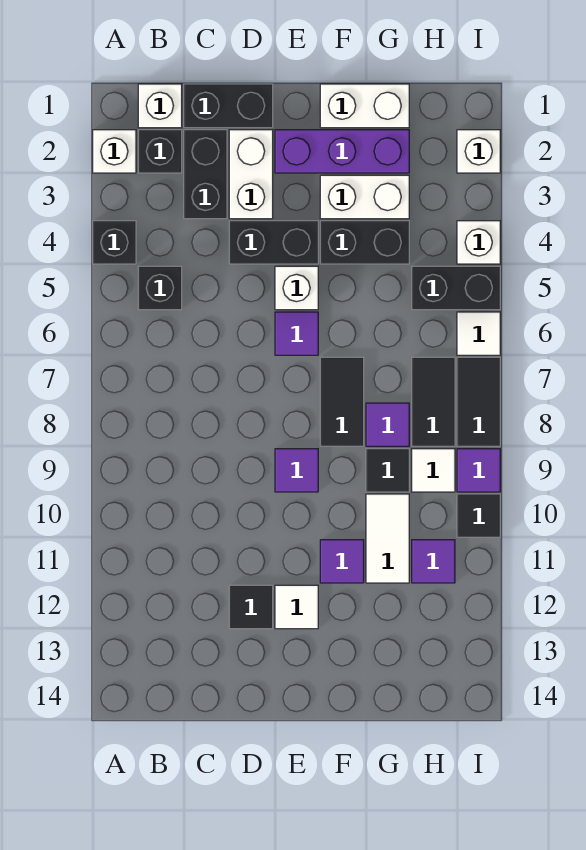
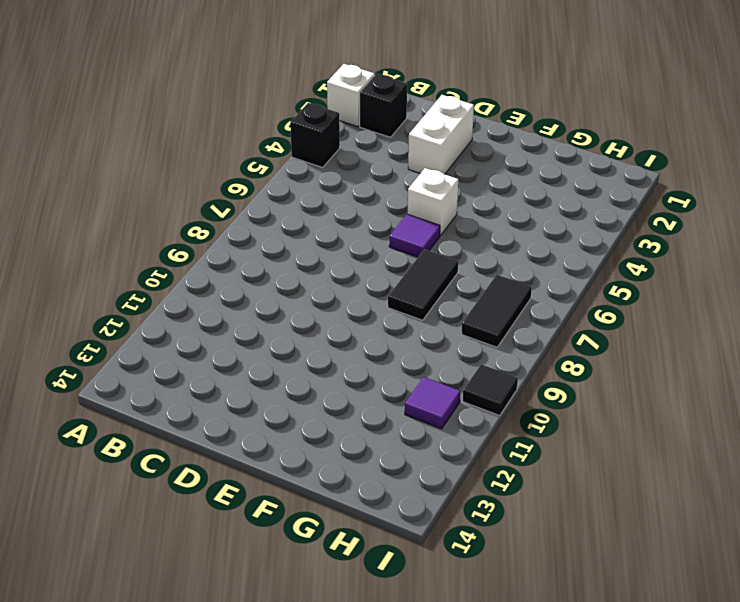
none -> white 1x1 brick [138,84,182,128]
none -> black 1x1 brick [138,266,182,310]
none -> black 1x2 brick [184,84,273,128]
none -> black 1x2 brick [184,130,227,219]

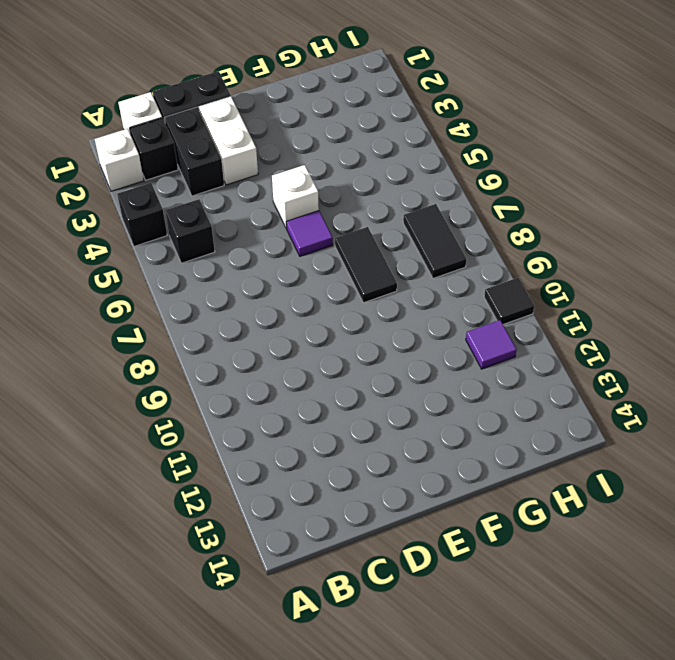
none -> black 1x2 brick [229,221,318,264]
none -> black 1x1 tile [229,585,273,629]
none -> purple 1x3 brick [275,130,409,173]
none -> purple 1x1 tile [275,449,318,492]

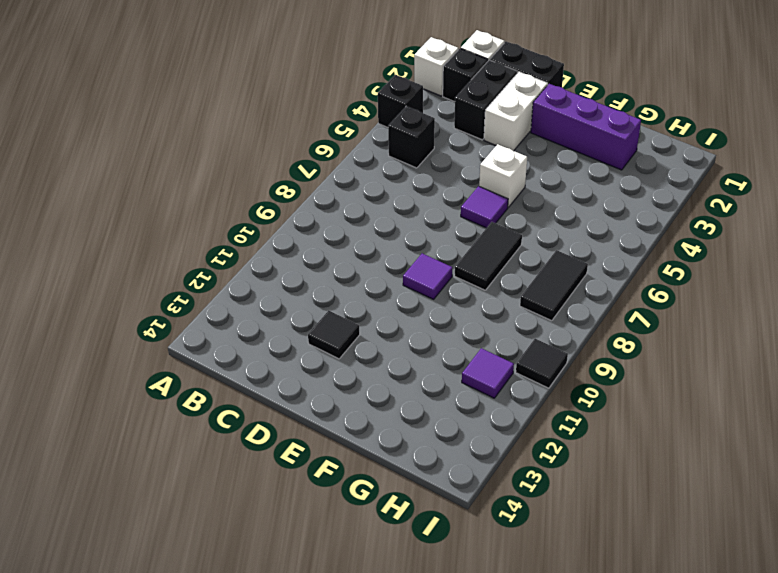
none -> black 1x2 brick [229,221,318,264]
none -> white 1x1 tile [275,585,318,629]
none -> white 1x2 brick [320,84,409,128]
none -> white 1x2 brick [320,175,409,219]

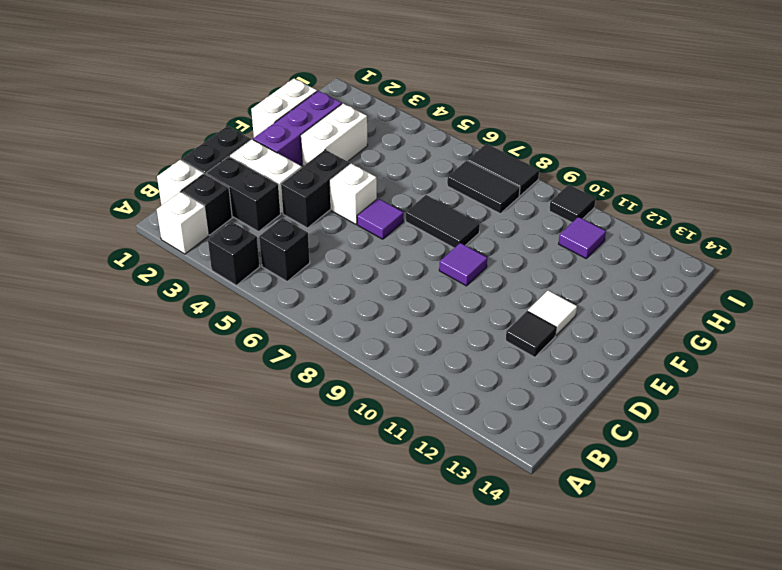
none -> black 1x2 brick [320,221,409,264]
none -> purple 1x1 tile [320,540,364,583]
none -> purple 1x1 tile [366,403,409,446]
none -> black 1x1 tile [366,449,409,492]

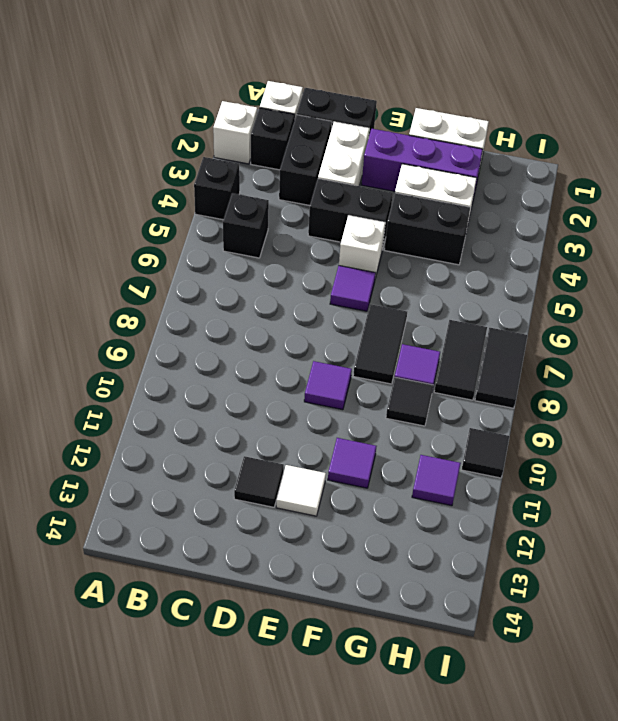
none -> white 1x2 tile [366,494,409,583]
none -> black 1x2 brick [412,266,500,310]
none -> white 1x1 tile [412,449,455,492]
none -> white 1x1 brick [457,130,500,173]

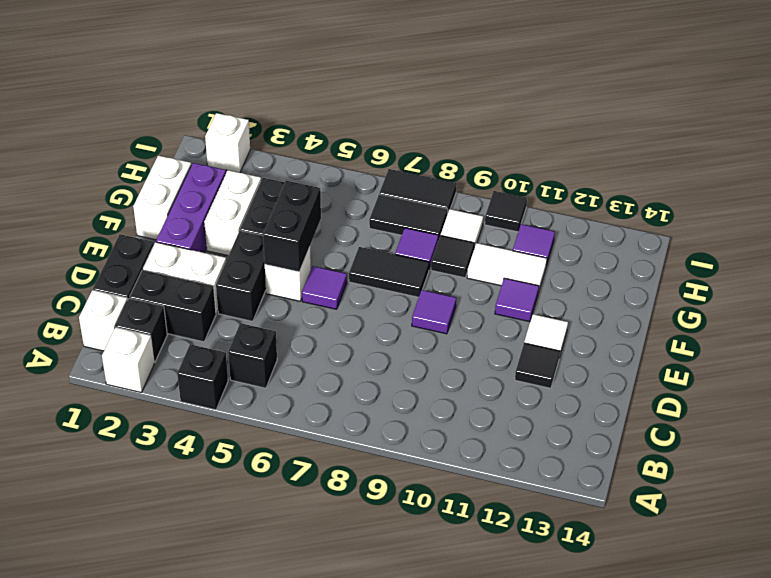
black 1x2 brick [263,181,321,272] -> black 1x2 brick moved to [412,266,500,310]
none -> white 1x1 brick [457,221,500,264]
none -> white 1x1 tile [457,312,500,355]
none -> purple 1x1 tile [457,449,500,492]

